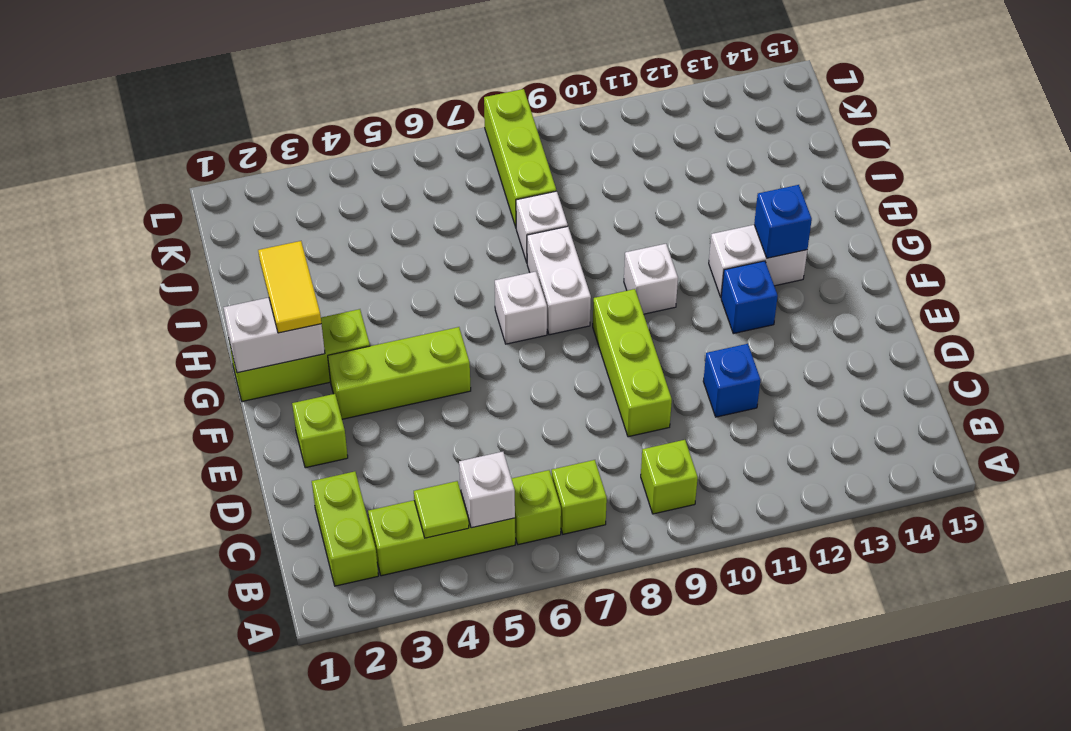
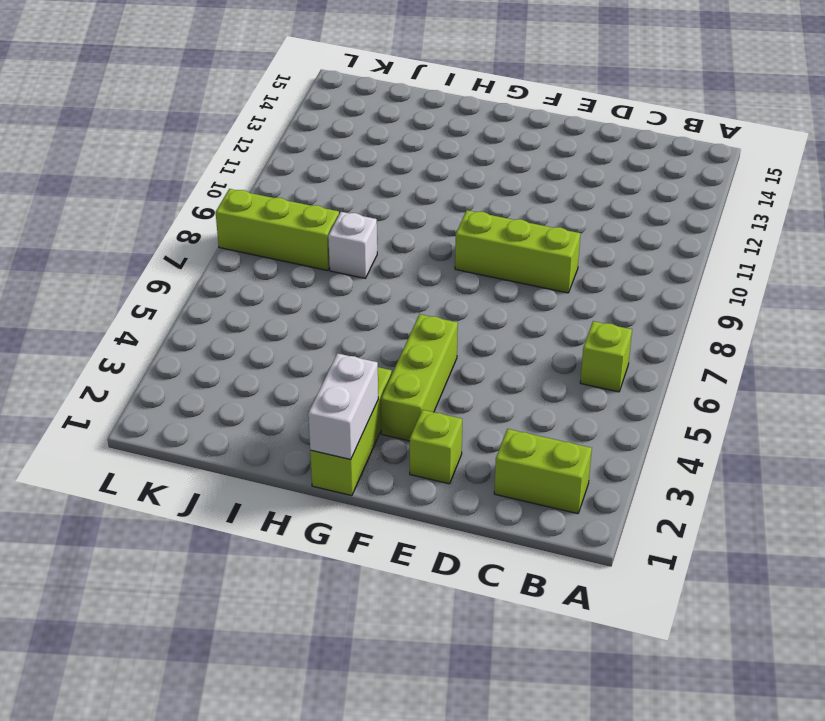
none -> lime 1x3 brick [368,500,515,576]
none -> lime 1x1 brick [552,460,607,534]
none -> lime 1x1 brick [641,440,698,514]

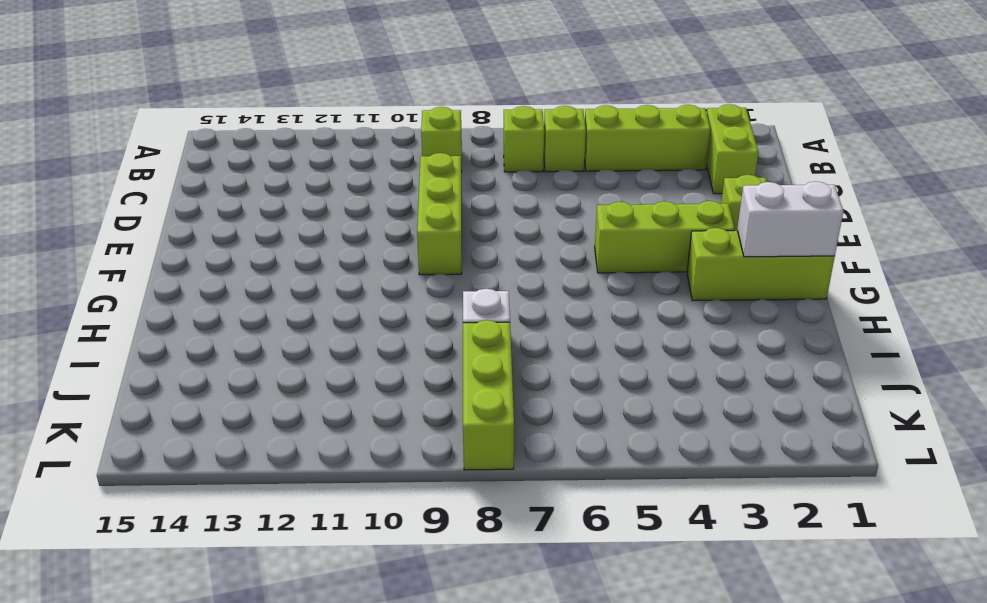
none -> blue 1x1 brick [703,344,761,417]
none -> blue 1x1 brick [721,261,778,334]
none -> white 1x1 brick [495,272,547,344]

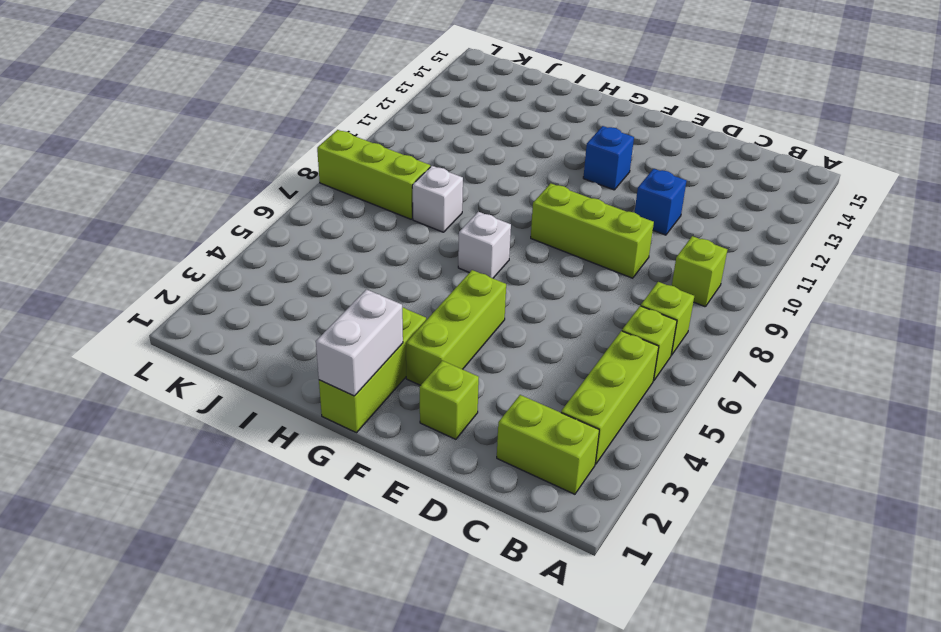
none -> white 1x2 brick [527,226,591,335]
none -> white 1x1 brick [624,244,678,314]
none -> white 1x2 brick [709,225,807,297]

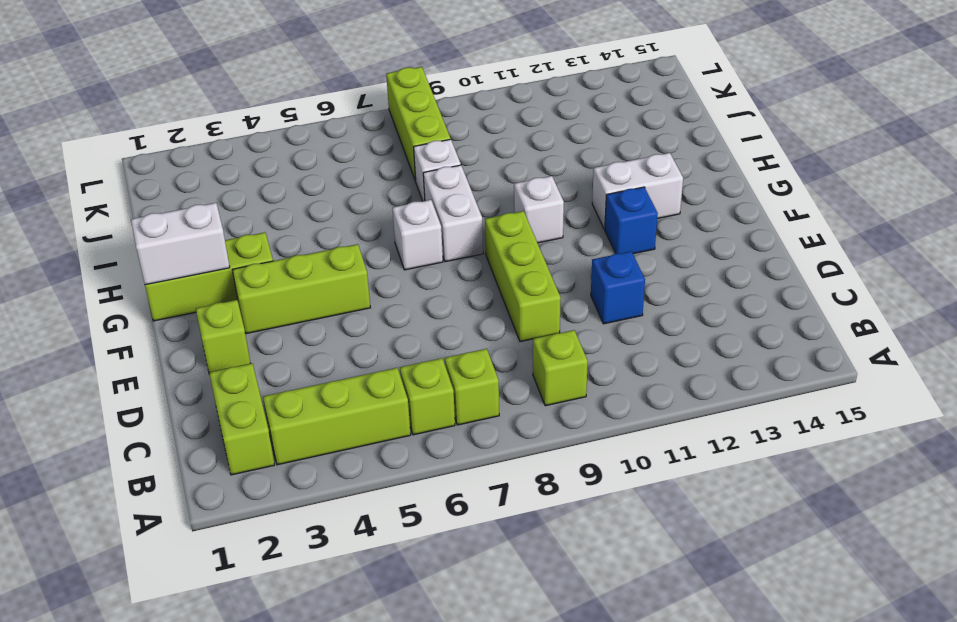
none -> lime 1x1 tile [414,481,469,538]
none -> white 1x1 brick [459,452,515,528]
none -> blue 1x1 brick [754,185,812,258]

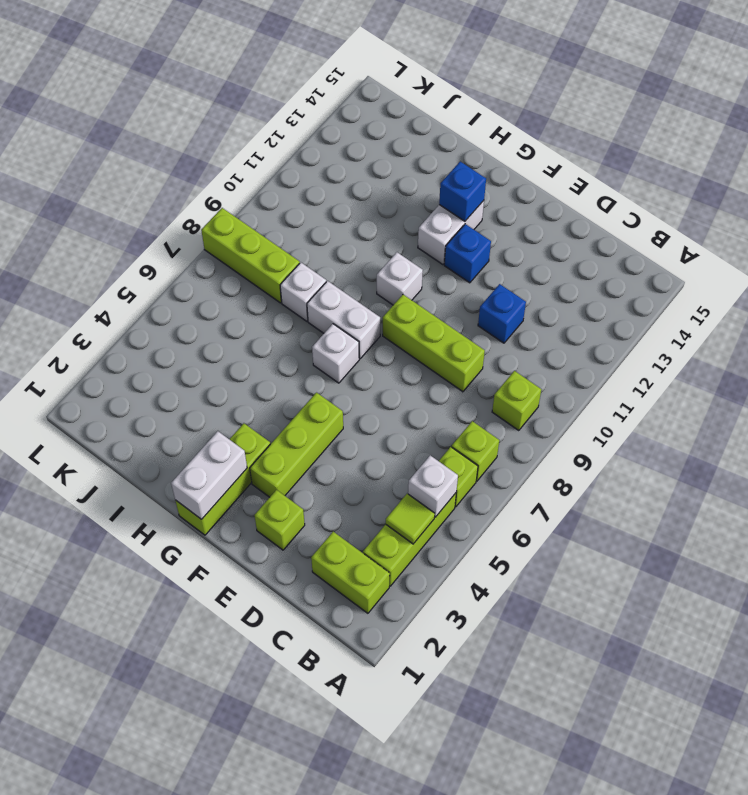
none -> yellow 1x2 tile [258,241,321,333]

